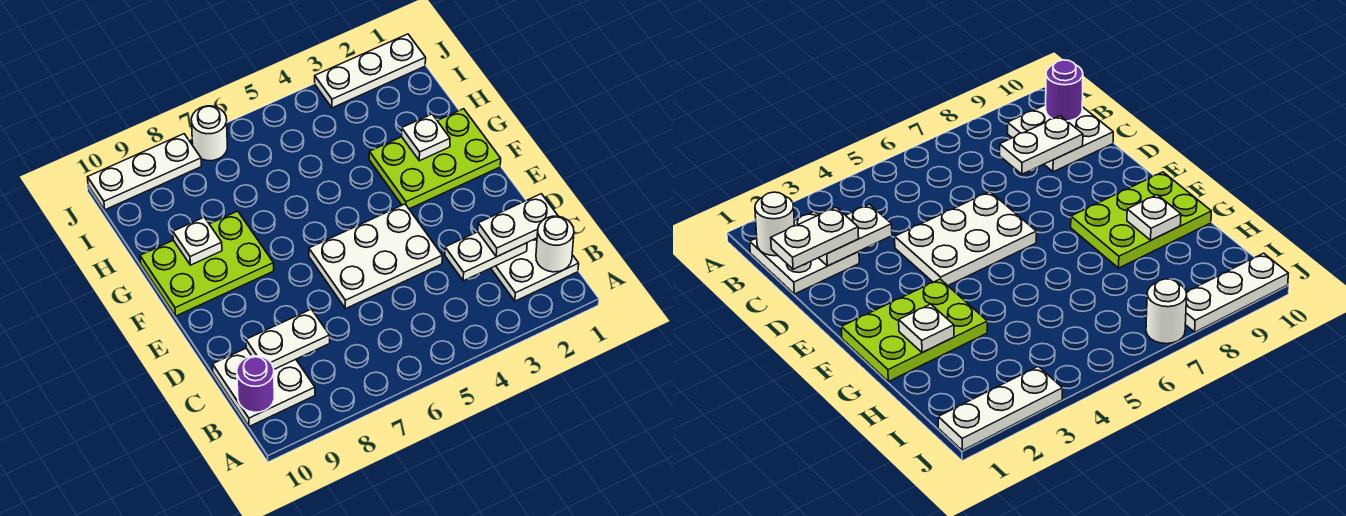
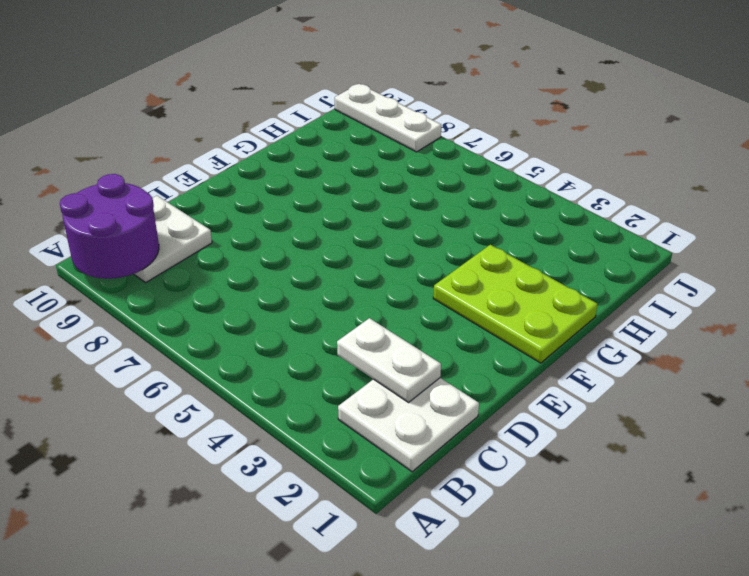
purple 2x2 round brick [60,174,159,279] -> purple 1x1 round brick [237,356,274,412]
none -> white 2x3 plate [309,204,442,309]
none -> lime 2x3 plate [140,211,274,316]
none -> white 1x3 plate [315,34,426,108]

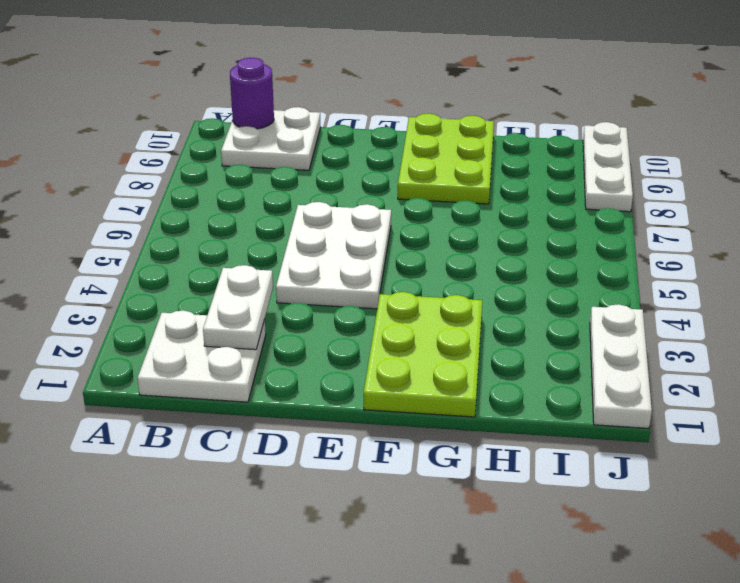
none -> white 1x1 round brick [191,106,228,161]
none -> white 1x1 round brick [536,216,574,272]
none -> white 1x2 plate [246,309,330,369]

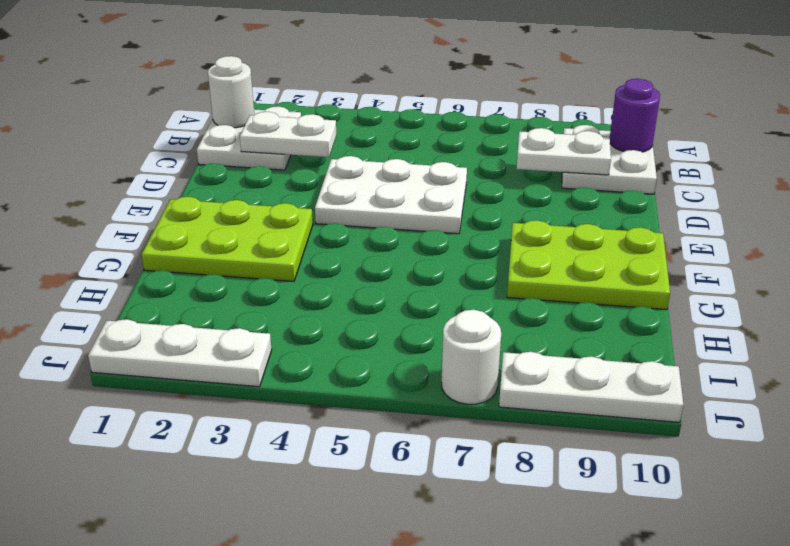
none -> white 1x1 plate [402,114,450,161]
none -> white 1x1 plate [173,217,222,265]
none -> white 1x2 plate [478,194,558,257]

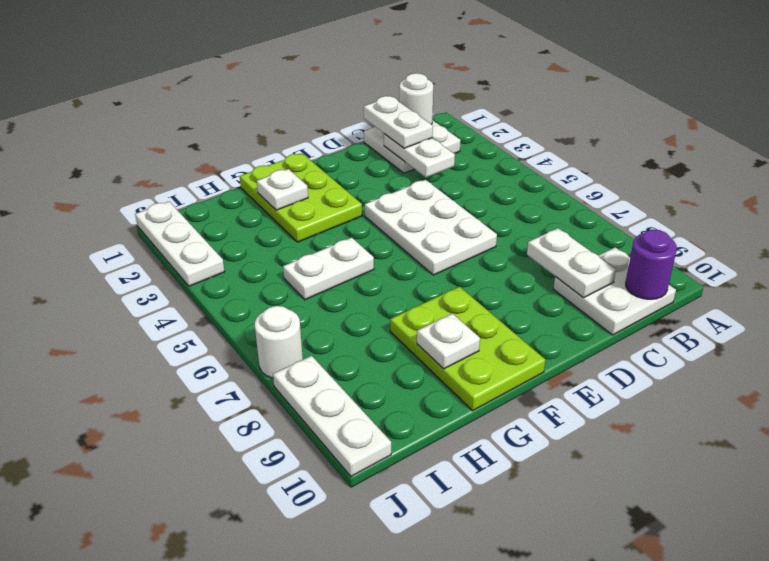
white 1x2 plate [283,238,374,300] -> none

